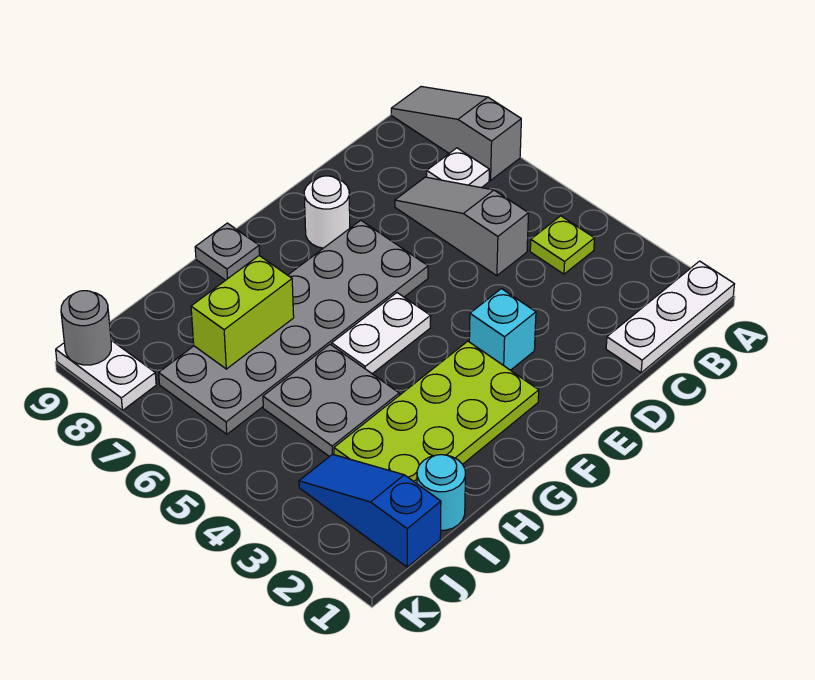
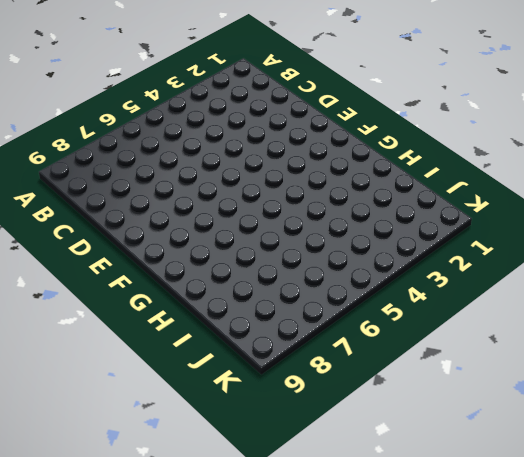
none -> white 1x3 plate [606,261,734,373]
none -> grey 1x3 slope [391,87,521,180]
none -> lime 1x1 plate [530,216,595,274]

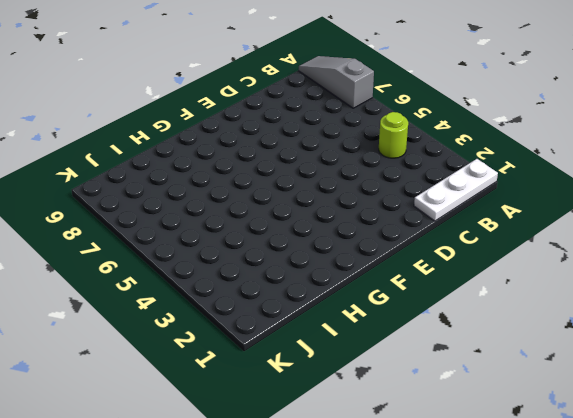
lime 1x1 round brick [379,112,408,158] -> lime 1x1 plate [530,216,595,274]
none -> white 1x1 plate [427,148,489,188]
none -> grey 1x3 slope [395,177,529,276]
none -> cyan 1x1 brick [469,289,536,370]

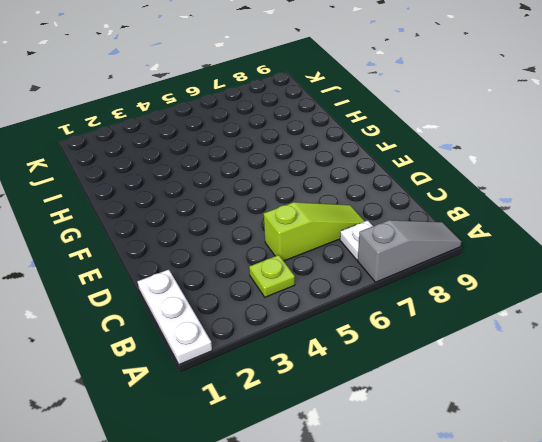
lime 1x3 slope [264,202,365,261] -> grey 1x3 slope [395,177,529,276]
none -> cyan 1x1 brick [469,289,536,370]
none -> grey 2x6 plate [159,220,428,434]
none -> white 1x1 round brick [304,176,350,248]

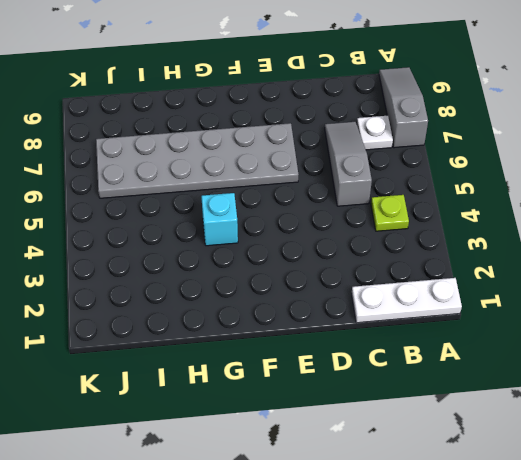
cyan 1x1 brick [201,193,238,246] -> cyan 1x1 brick moved to [469,289,536,370]
none -> white 1x1 round brick [304,176,350,248]
none -> lime 2x4 plate [334,341,539,484]
none -> white 1x2 plate [332,293,431,374]

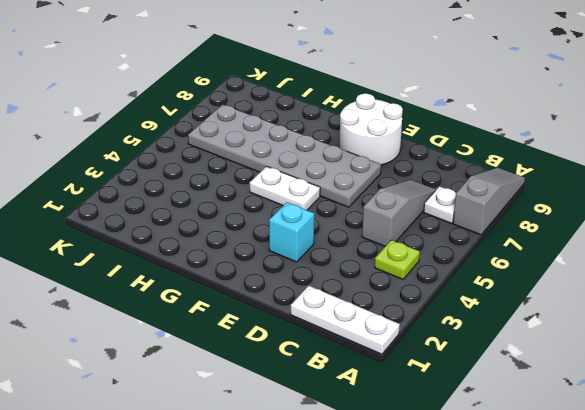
white 2x2 round brick [339,94,403,165] -> white 1x1 round brick [304,176,350,248]
none -> lime 2x4 plate [334,341,539,484]
none -> grey 1x1 plate [195,223,260,280]
none -> grey 2x2 plate [263,344,399,457]

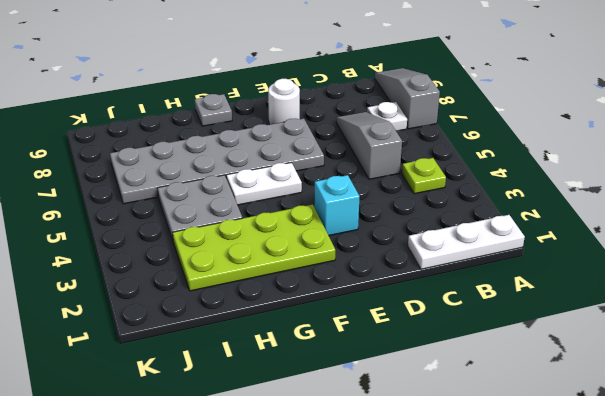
none -> cyan 1x1 round brick [417,455,465,530]
none -> blue 1x3 slope [299,454,441,567]
none -> white 1x2 plate [56,340,156,410]

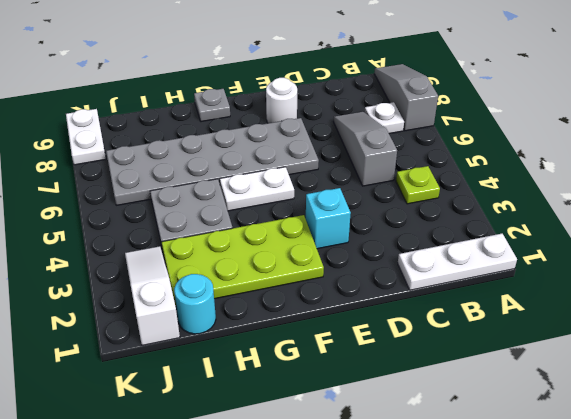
white 1x3 slope [125,246,180,345] -> blue 1x3 slope [299,454,441,567]
none -> lime 1x2 brick [191,256,294,369]
none -> grey 1x1 round brick [61,291,111,365]

